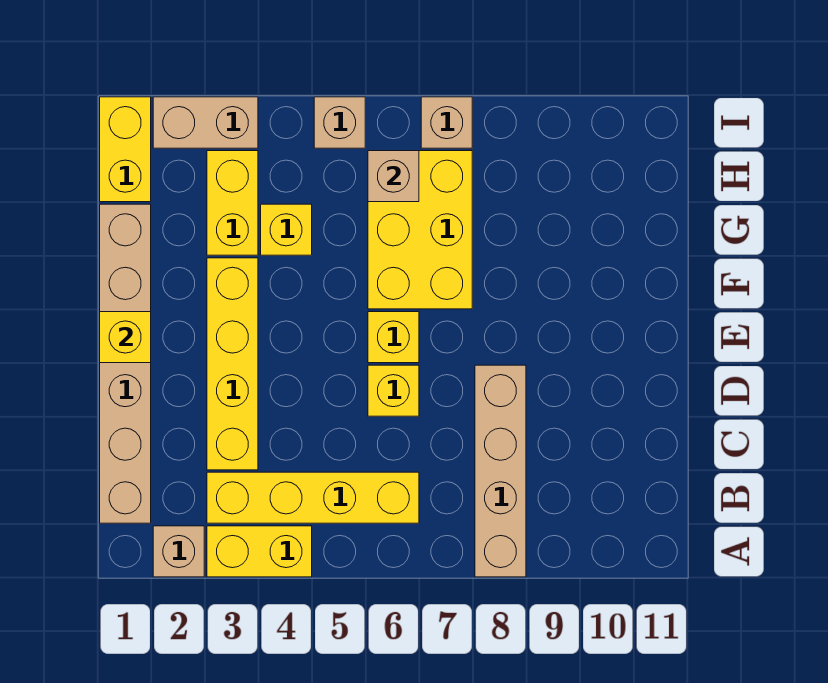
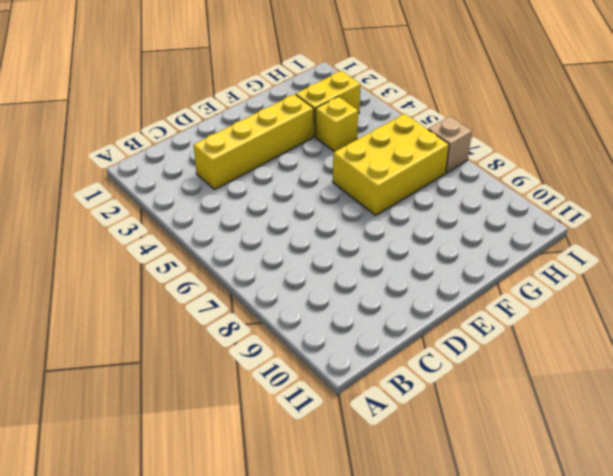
none -> tan 1x1 brick [153,526,204,577]
none -> yellow 1x2 brick [207,526,312,577]
none -> tan 1x4 brick [475,365,526,577]

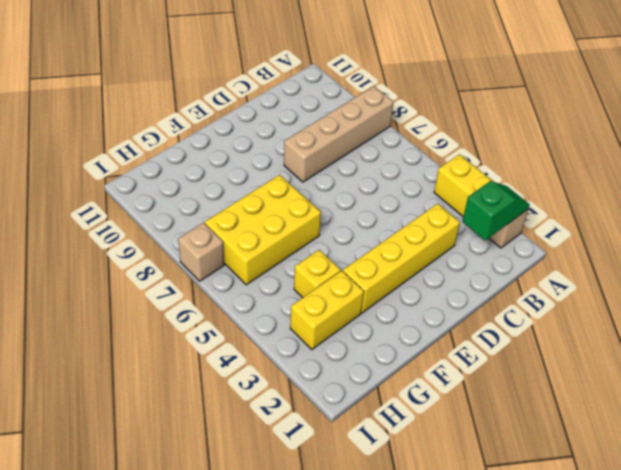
green 1x2 slope [462,181,530,240] -> none
none -> tan 1x6 brick [100,204,151,523]
none -> yellow 1x4 brick [207,472,419,523]
none -> yellow 1x1 brick [368,365,419,416]

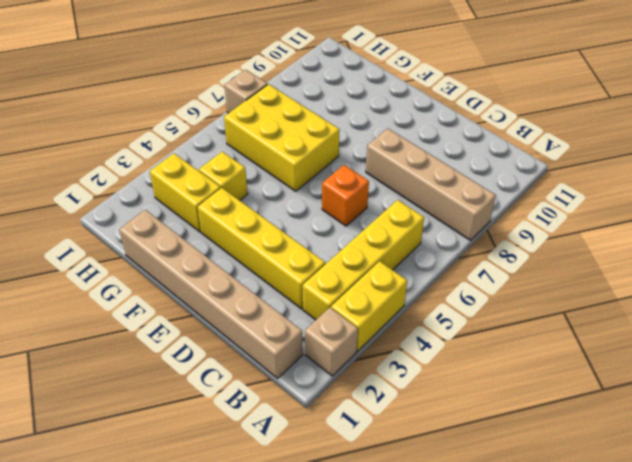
orange 1x1 brick [322,165,369,226] -> yellow 1x1 brick [368,365,419,416]
none -> yellow 1x1 brick [368,312,419,363]
none -> yellow 1x2 brick [100,97,151,202]
none -> tan 1x2 brick [153,97,258,148]

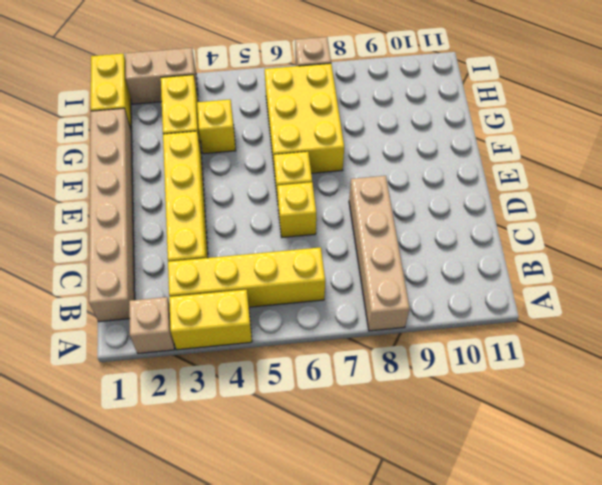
none -> tan 1x1 brick [314,97,365,148]
none -> yellow 1x1 brick [100,312,151,363]
none -> tan 1x1 brick [368,151,419,202]

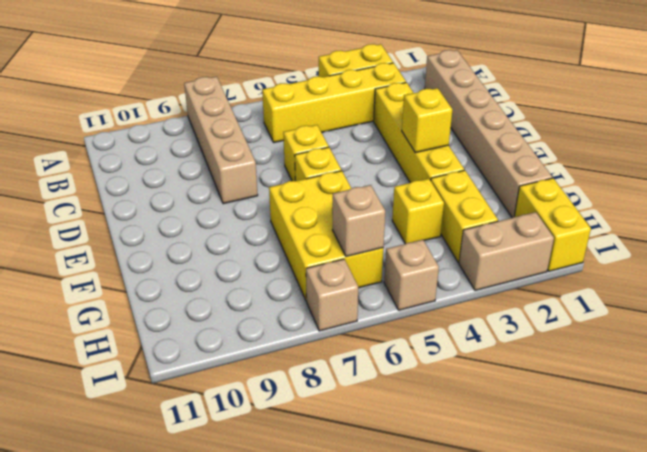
yellow 1x1 brick [402,88,452,153] -> yellow 1x1 brick moved to [100,312,151,363]
none -> tan 1x1 brick [153,526,204,577]

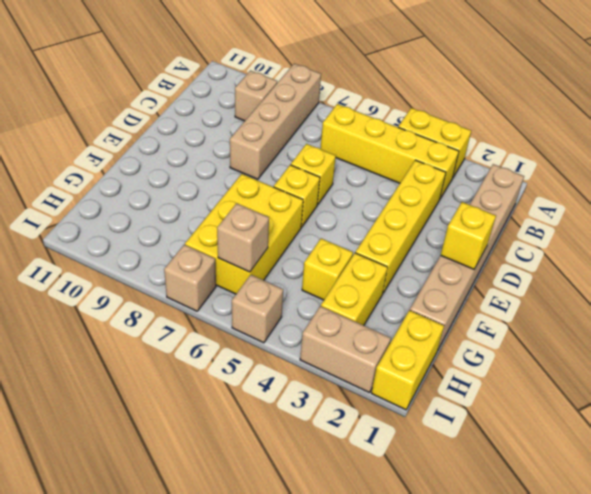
tan 1x1 brick [235,71,277,121] -> tan 1x1 brick moved to [153,526,204,577]

